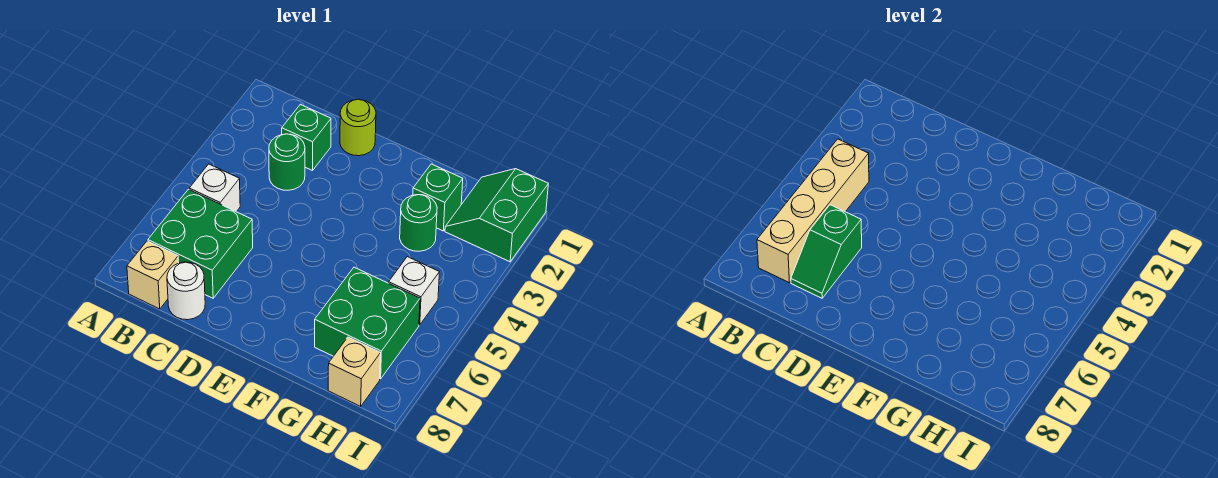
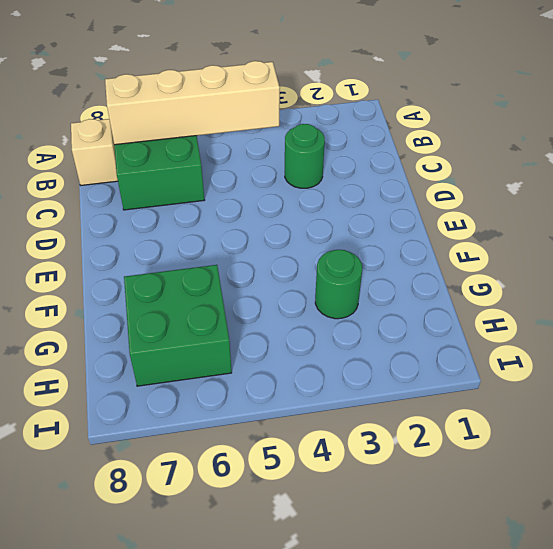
none -> white 1x1 brick [189,164,240,212]
none -> green 1x1 brick [282,104,331,171]
none -> white 1x1 round brick [167,262,205,320]

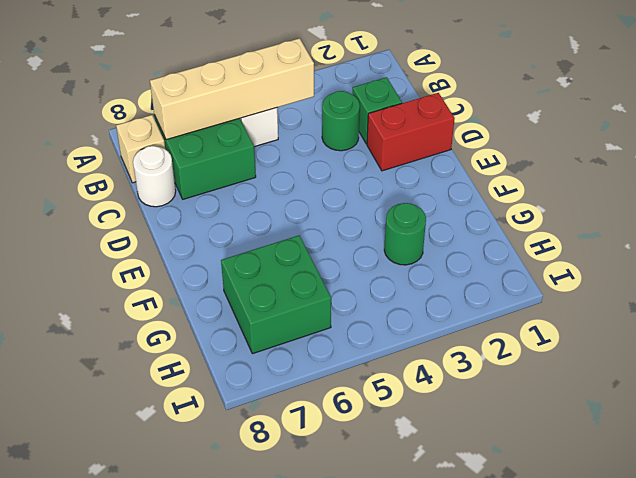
red 1x2 brick [367,93,455,171] -> lime 1x1 round brick [340,99,376,156]
none -> green 1x1 brick [413,164,463,231]
none -> green 2x2 slope [445,169,548,262]
none -> white 1x1 brick [389,257,439,325]

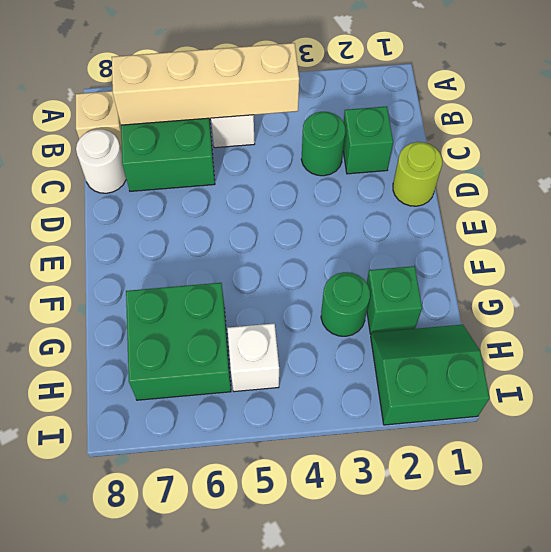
none -> tan 1x1 brick [328,337,381,406]
none -> green 1x2 slope [791,205,862,298]

